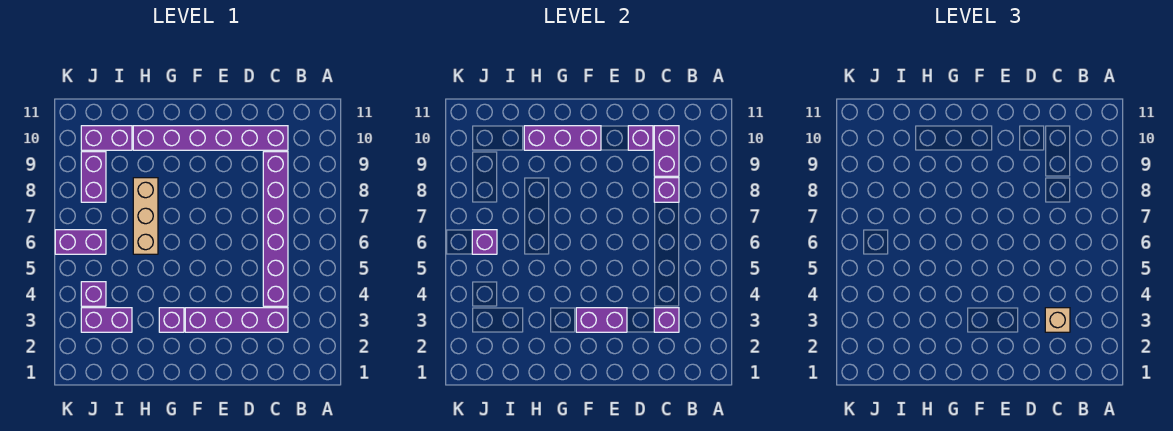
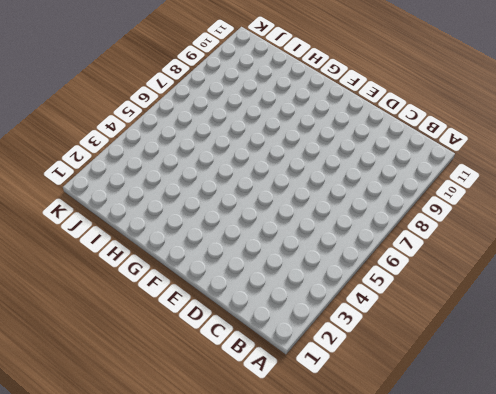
none -> purple 1x4 brick [185,308,288,332]
none -> purple 1x6 brick [263,152,288,306]
none -> purple 1x6 brick [133,126,288,150]

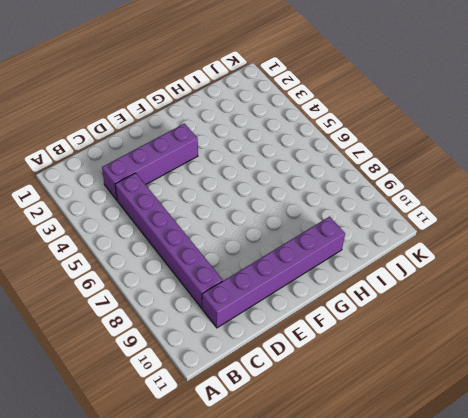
none -> purple 1x1 brick [159,308,184,332]
none -> tan 1x3 brick [133,178,158,254]
none -> purple 1x2 brick [81,308,132,332]

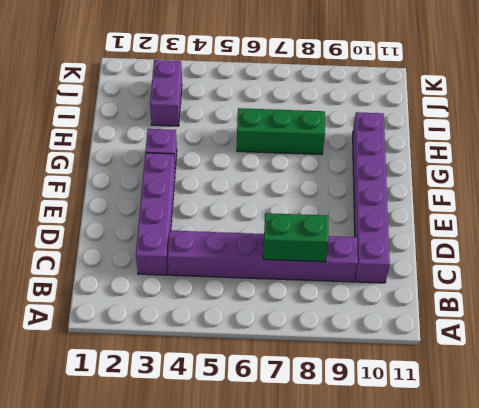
green 1x2 brick [263,213,329,262] -> purple 1x1 brick [654,178,679,202]
green 1x3 brick [237,108,325,154] -> tan 1x3 brick [133,178,158,254]
none -> purple 1x2 brick [81,126,132,150]
none -> purple 1x1 brick [81,282,106,306]
none -> purple 1x2 brick [55,230,106,254]

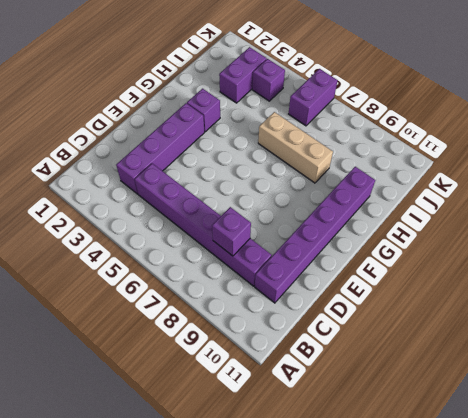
none -> purple 1x2 brick [81,126,132,150]
none -> purple 1x2 brick [81,152,106,202]
none -> purple 1x1 brick [654,308,679,332]

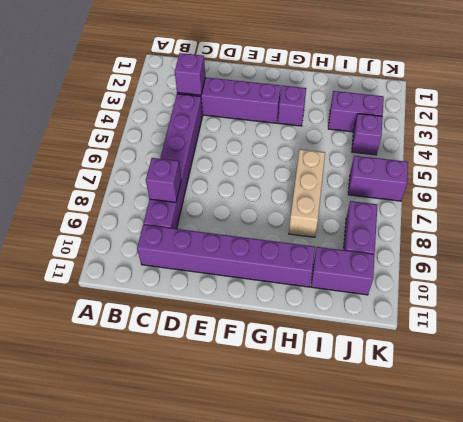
none -> purple 1x2 brick [654,126,679,176]
none -> purple 1x1 brick [628,126,653,150]
none -> purple 1x2 brick [576,308,627,332]

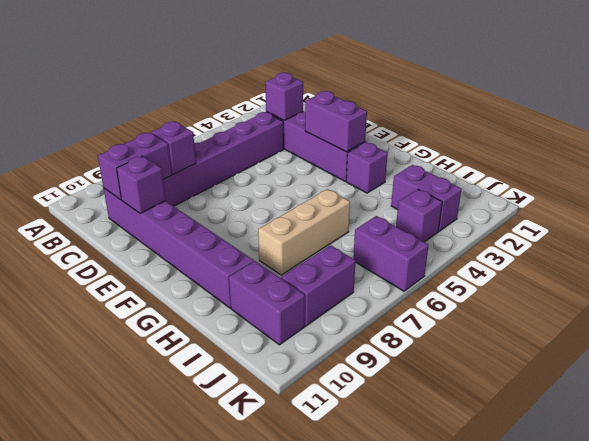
none -> purple 1x3 brick [524,126,601,150]
none -> purple 1x1 brick [472,230,497,254]
none -> tan 1x1 brick [1045,308,1070,332]

